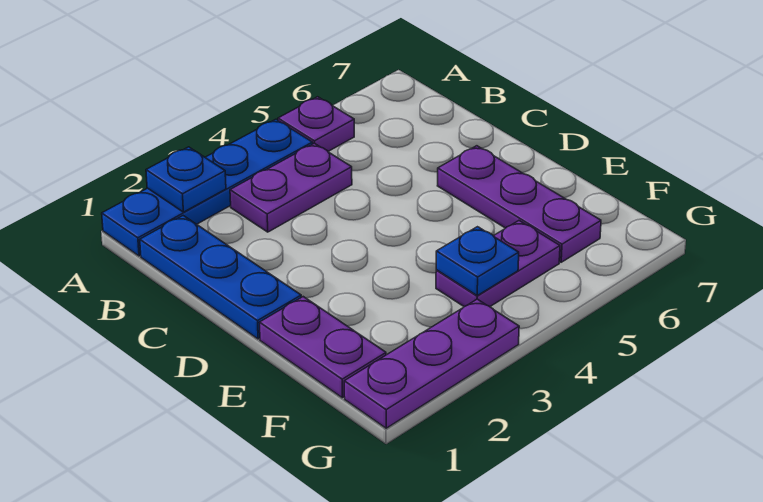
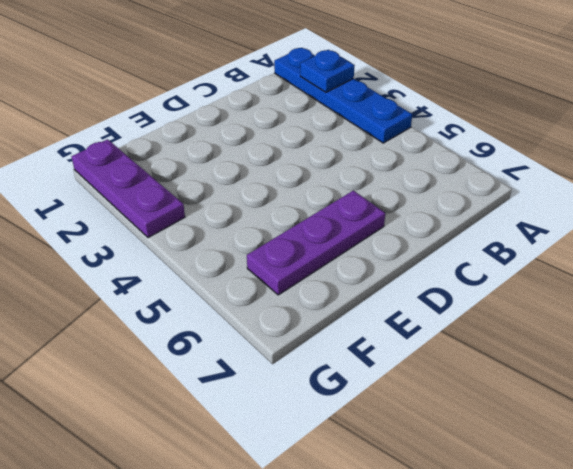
none -> purple 1x1 plate [278,97,354,151]
none -> blue 1x3 plate [140,216,301,339]

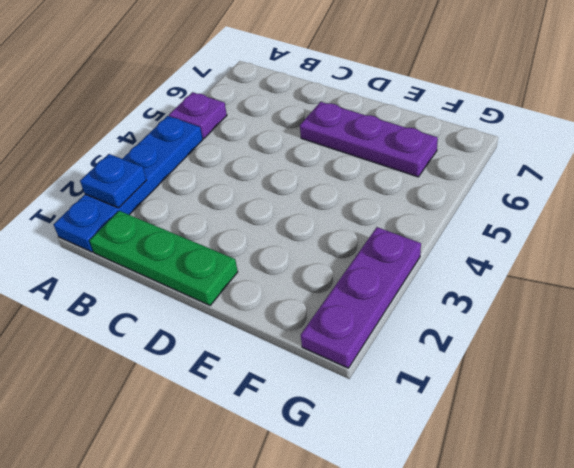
green 1x3 plate [90,211,238,305] -> blue 1x3 plate [140,216,301,339]
none -> purple 1x2 plate [230,143,352,232]
none -> purple 1x2 plate [259,297,386,398]

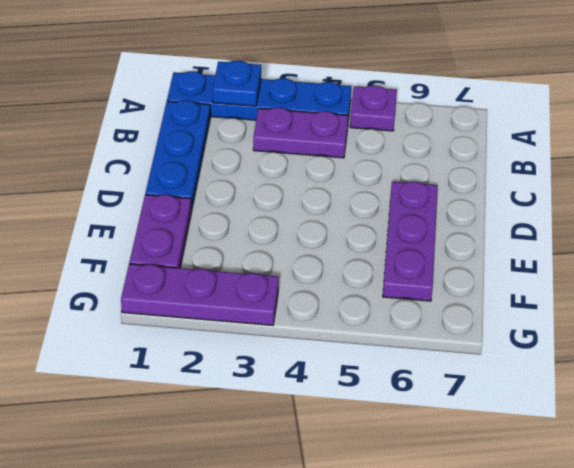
none -> purple 1x2 plate [436,221,560,307]
none -> blue 1x1 plate [436,227,519,296]

